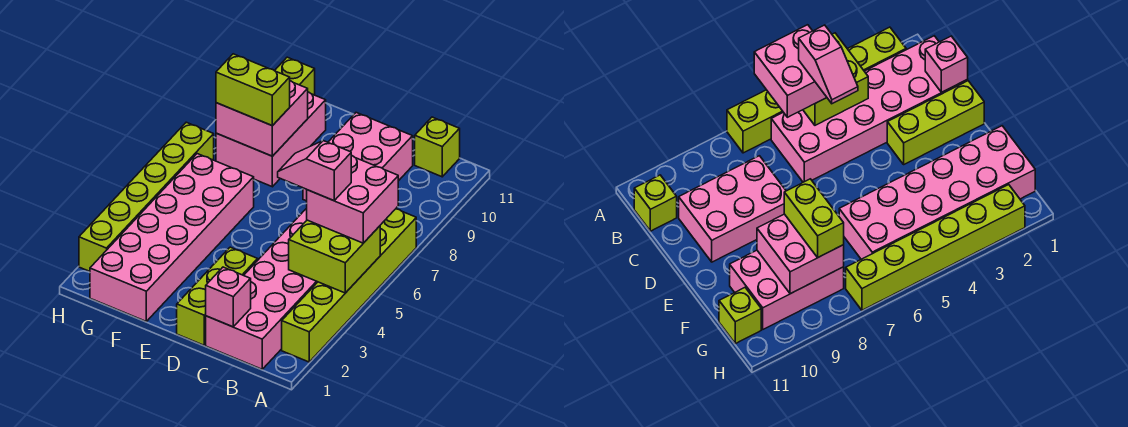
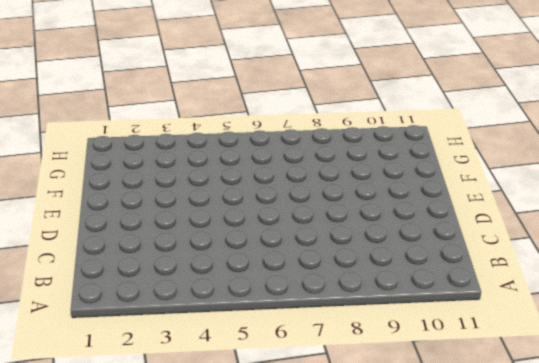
none -> lime 1x6 brick [282,209,416,362]
none -> pink 2x6 brick [206,208,317,369]
none -> lime 1x1 brick [415,117,460,177]

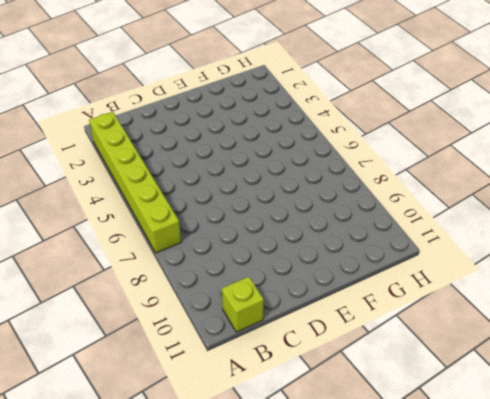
none -> pink 2x6 brick [206,208,317,369]
none -> pink 2x3 brick [303,113,413,201]
none -> lime 1x3 brick [177,247,258,345]

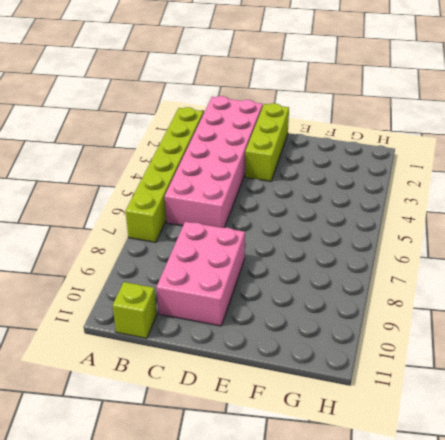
none -> pink 2x6 brick [90,154,254,321]
none -> pink 2x3 brick [216,92,326,187]
none -> lime 1x1 brick [275,57,315,95]

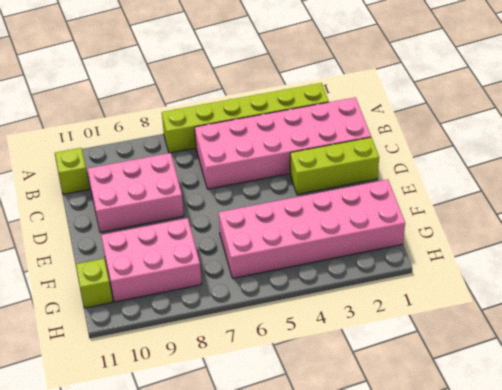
none -> lime 1x6 brick [79,122,214,271]
none -> lime 2x2 brick [289,220,380,293]
none -> pink 1x1 brick [206,267,251,327]

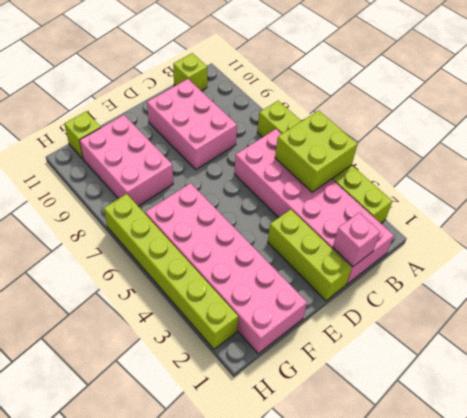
none -> pink 2x2 brick [216,81,308,156]
none -> pink 2x2 brick [307,156,398,243]
none -> lime 1x2 brick [216,54,290,126]

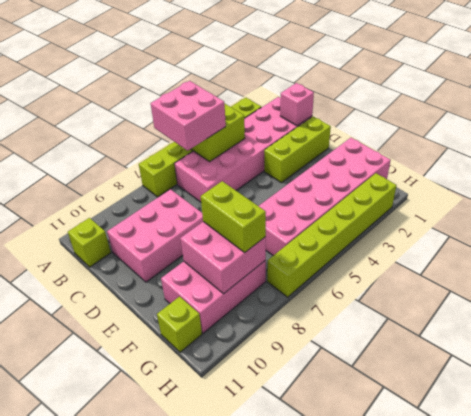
none -> pink 1x2 slope [278,141,351,201]

